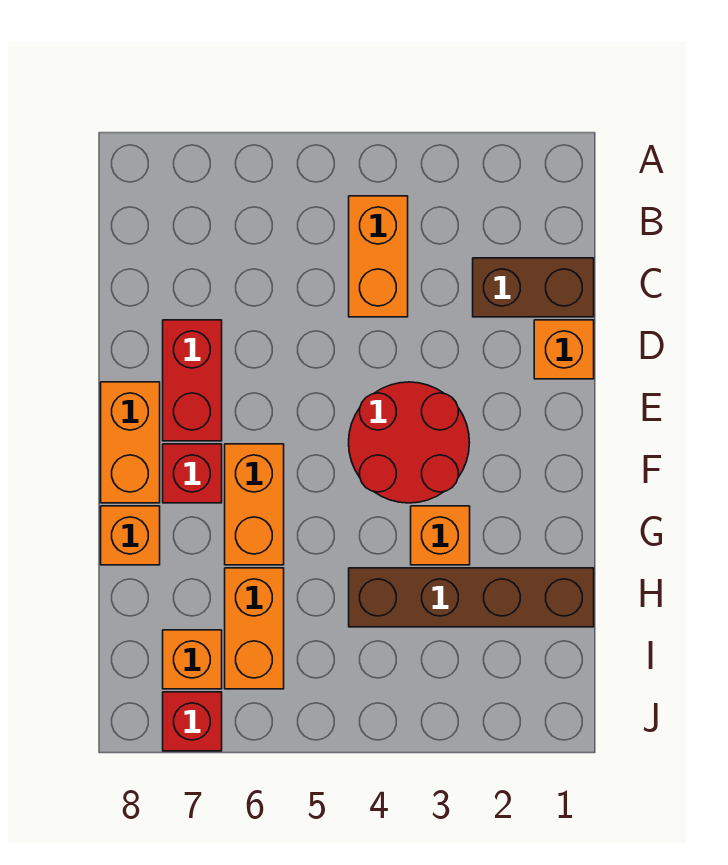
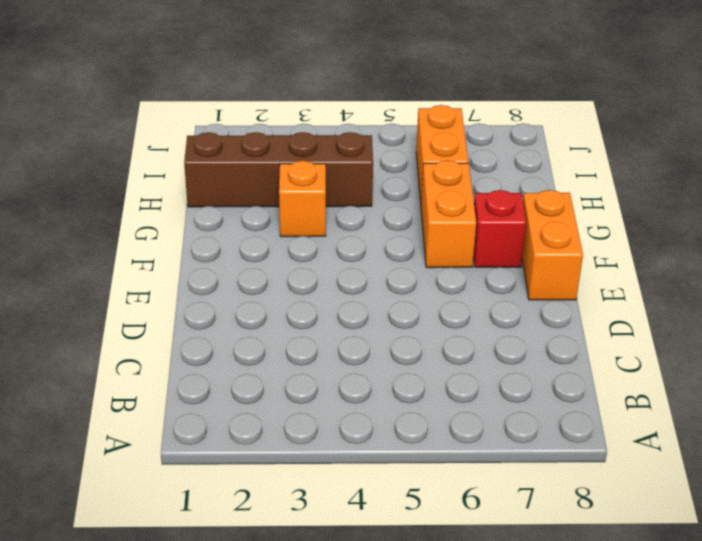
none -> orange 1x2 brick [349,196,408,317]
none -> brown 1x2 brick [473,258,594,317]
none -> orange 1x1 brick [534,320,594,379]

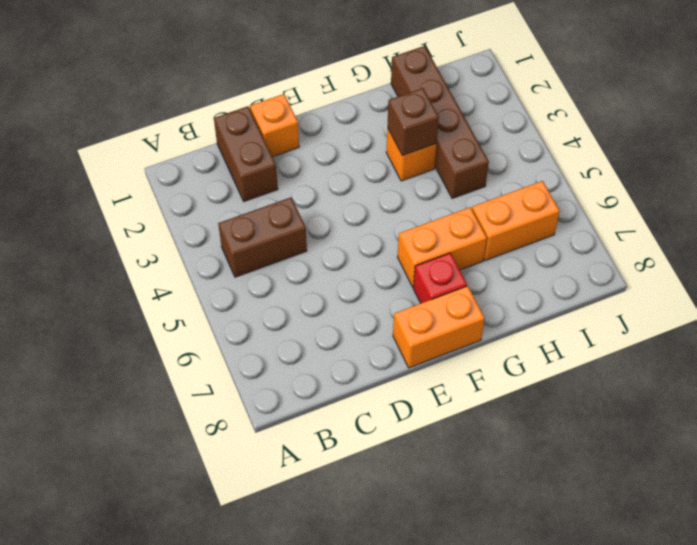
brown 1x2 brick [218,197,307,277] -> orange 1x2 brick [349,196,408,317]
brown 1x1 brick [387,88,439,156] -> none
none -> red 1x2 brick [163,320,222,441]
none -> red 2x2 round brick [349,382,470,503]
none -> orange 1x1 brick [101,506,160,565]

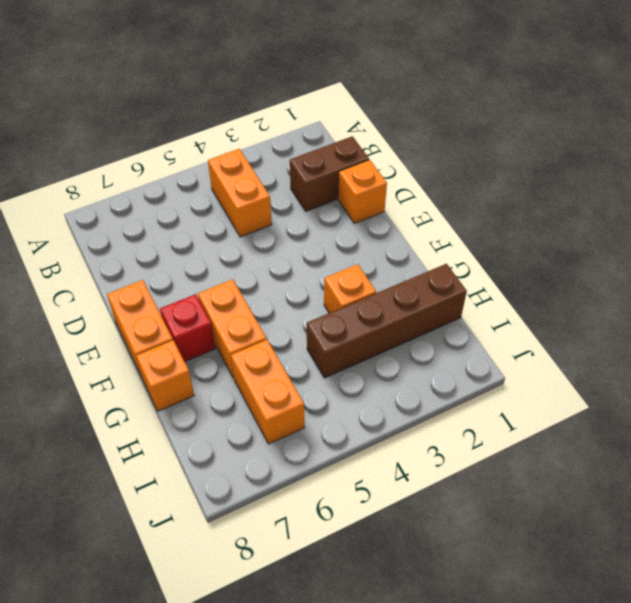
none -> red 1x2 brick [163,320,222,441]
none -> red 2x2 round brick [349,382,470,503]
none -> orange 1x1 brick [163,630,222,689]

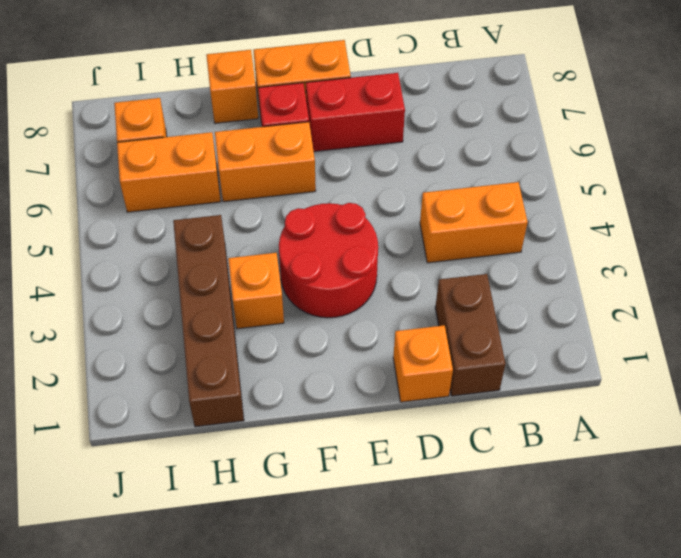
none -> red 1x1 brick [163,692,222,751]

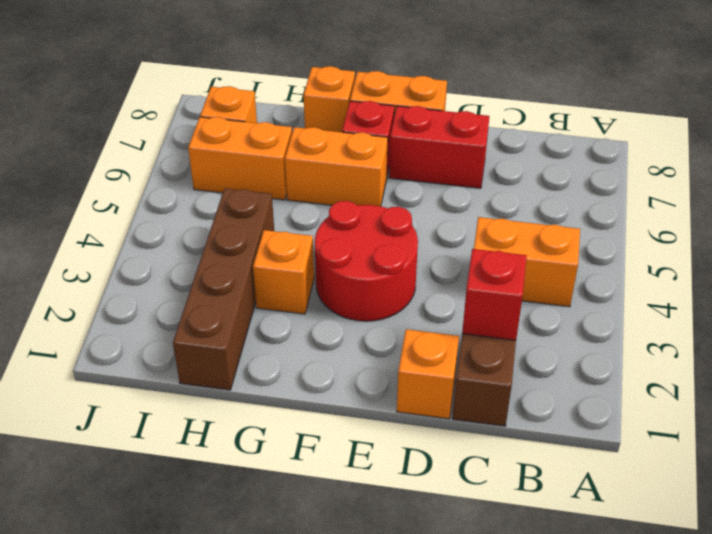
red 1x1 brick [462,249,527,340] -> red 1x1 brick moved to [163,692,222,751]

